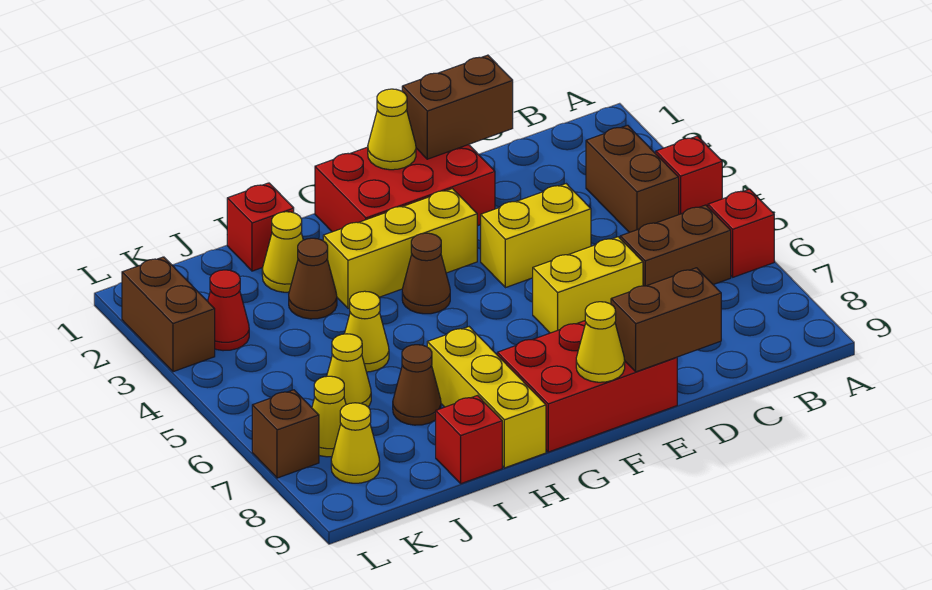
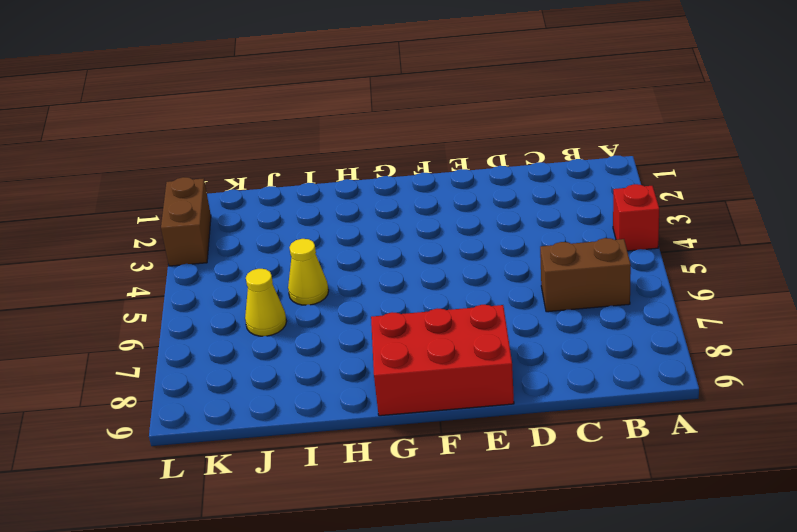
none -> red 1x1 brick [708,189,774,277]
none -> brown 1x2 brick [586,125,679,233]
none -> yellow 1x2 brick [481,184,591,288]

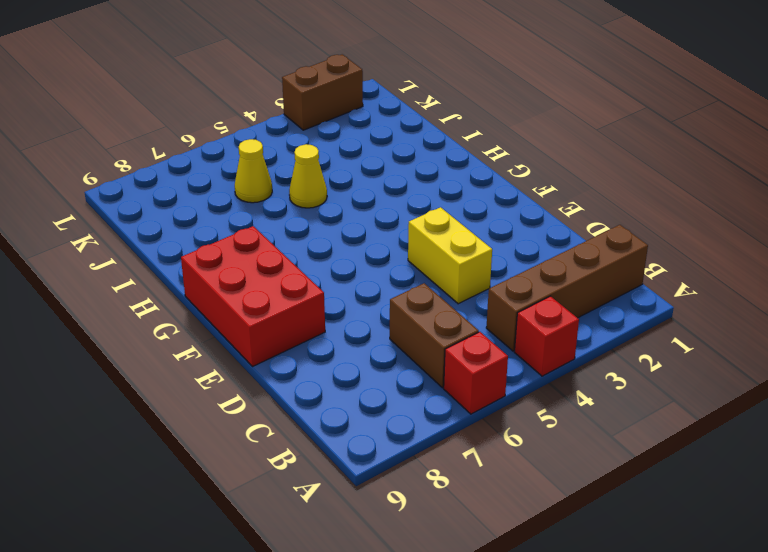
brown 1x4 brick [486,225,648,351] -> brown 1x2 brick [586,125,679,233]
none -> yellow 1x2 brick [533,237,643,333]
none -> red 2x3 brick [315,144,495,232]
none -> yellow 1x3 brick [323,189,477,308]

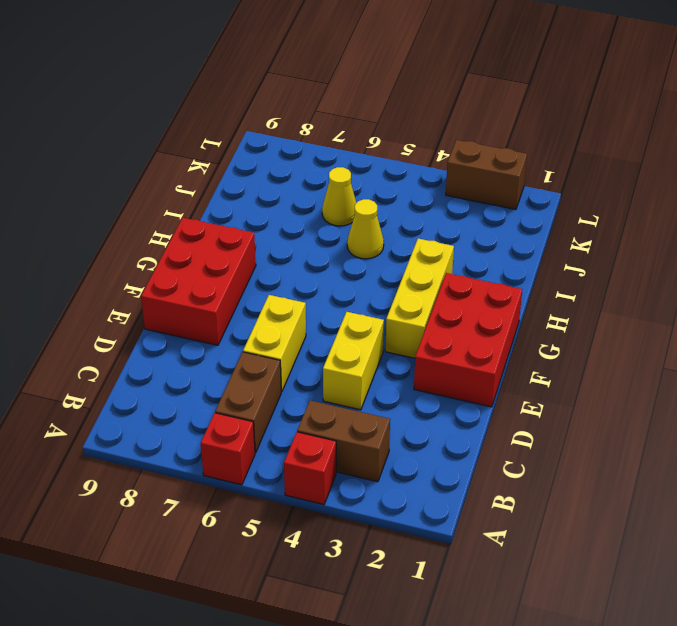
none -> brown 1x1 cone [402,233,450,314]
none -> yellow 1x3 brick [427,327,546,468]
none -> red 1x1 brick [227,183,294,271]

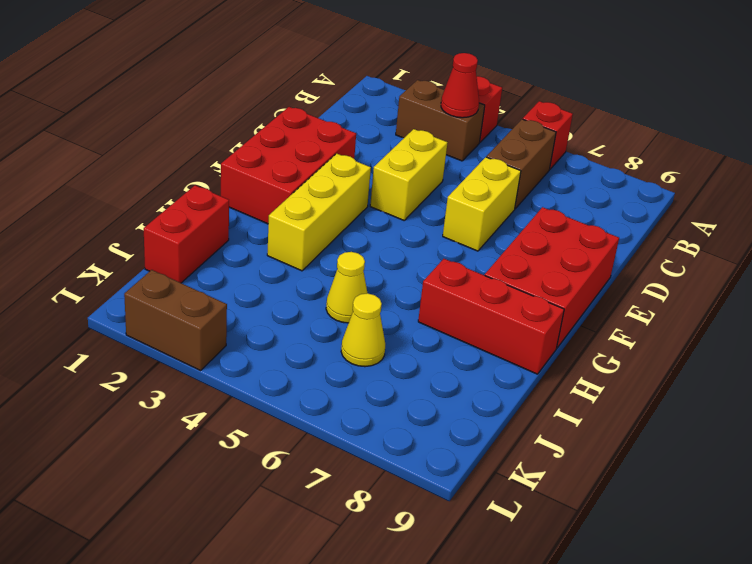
red 1x1 cone [441,53,479,118] -> red 1x1 cone moved to [208,270,249,351]
red 1x3 brick [418,259,564,374] -> yellow 1x3 brick [427,327,546,468]
red 1x2 brick [144,185,229,283] -> red 1x1 brick [227,183,294,271]
none -> brown 1x1 cone [402,233,450,314]
none -> yellow 1x1 cone [262,212,303,292]
none -> brown 1x1 cone [289,238,337,319]

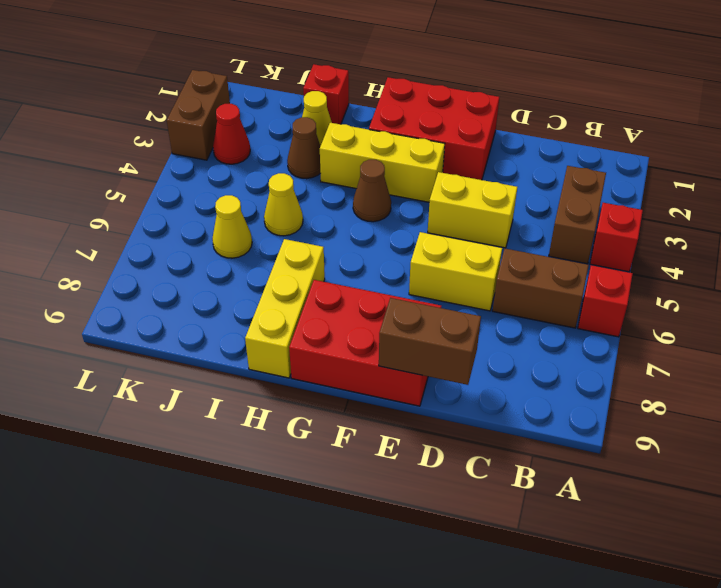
none -> brown 1x1 cone [393,345,441,425]
none -> red 1x1 brick [436,396,502,484]
none -> yellow 1x1 cone [312,376,346,457]

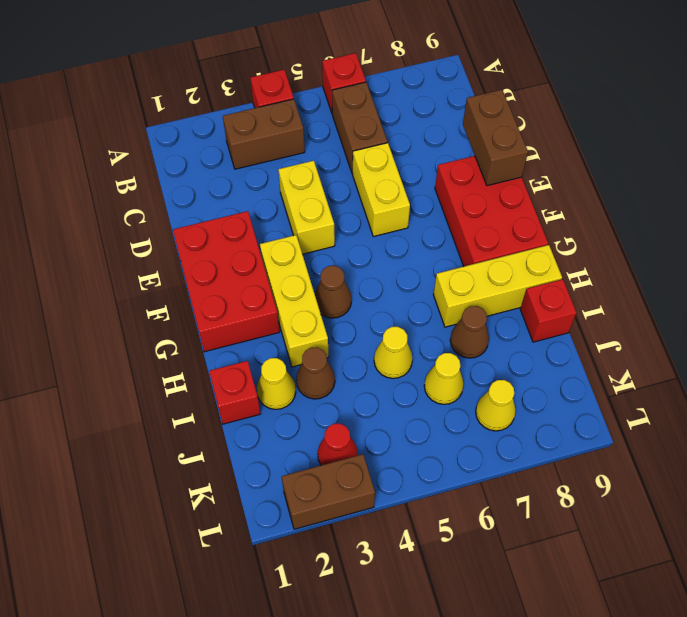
none -> yellow 1x1 cone [331,403,380,483]
none -> brown 1x1 brick [252,390,319,478]
none -> brown 1x2 brick [402,55,513,159]

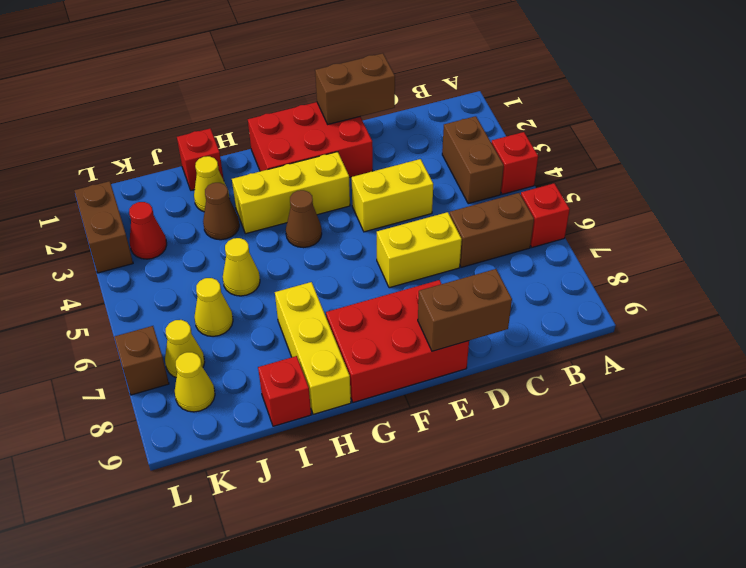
none -> brown 1x1 cone [393,345,441,425]
none -> yellow 1x1 cone [368,89,416,170]
none -> yellow 1x1 cone [576,302,625,382]

